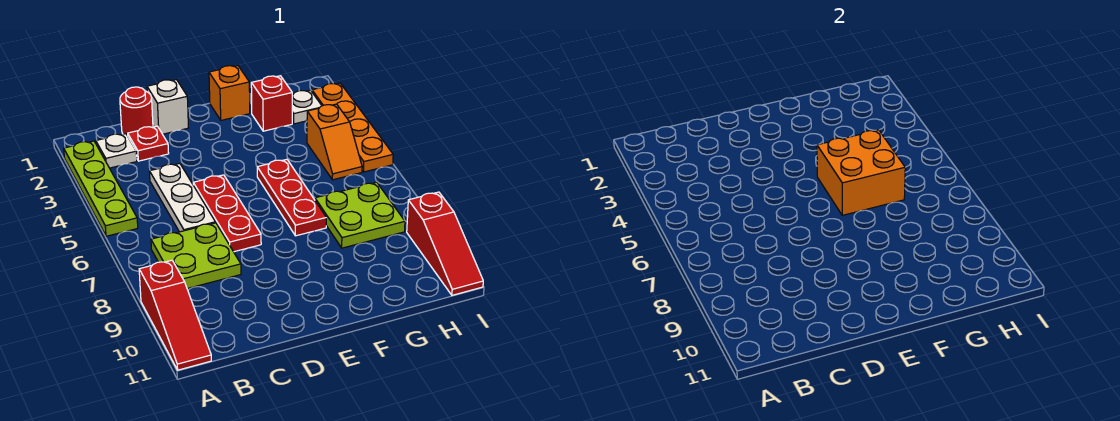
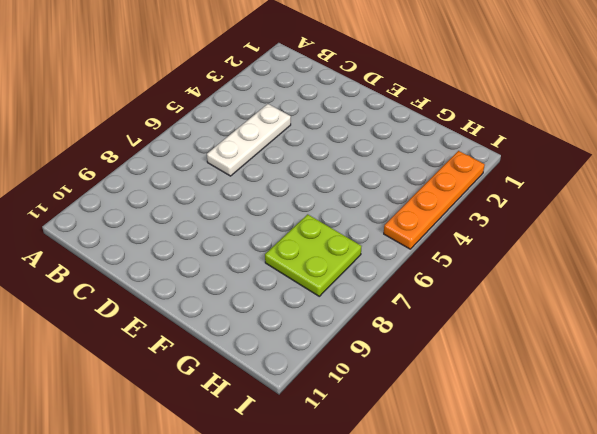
none -> lime 1x4 plate [64,141,138,236]
none -> red 1x3 slope [139,260,211,370]
none -> white 1x1 plate [96,134,137,168]

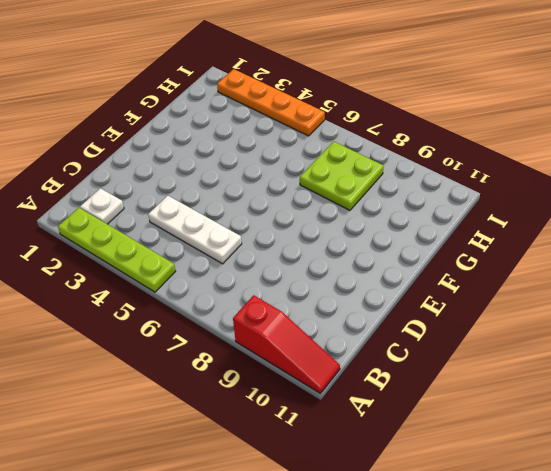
none -> lime 2x2 plate [151,223,241,289]
none -> red 1x1 round brick [120,87,153,136]
none -> red 1x1 plate [128,126,169,161]

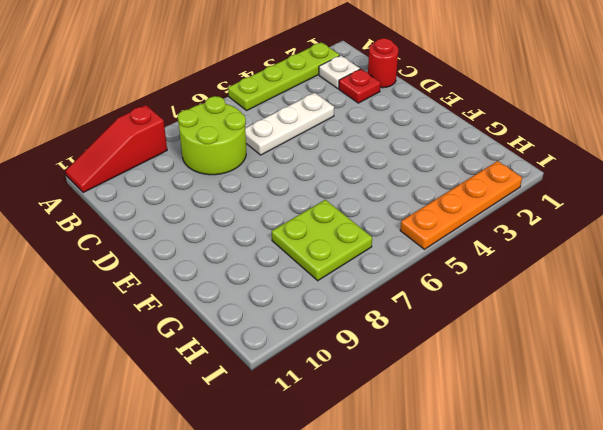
lime 2x2 round brick [178,96,246,175] -> lime 2x2 plate [151,223,241,289]
none -> white 1x1 brick [147,80,188,134]
none -> red 1x3 plate [193,175,261,252]
none -> orange 1x1 brick [209,66,250,120]

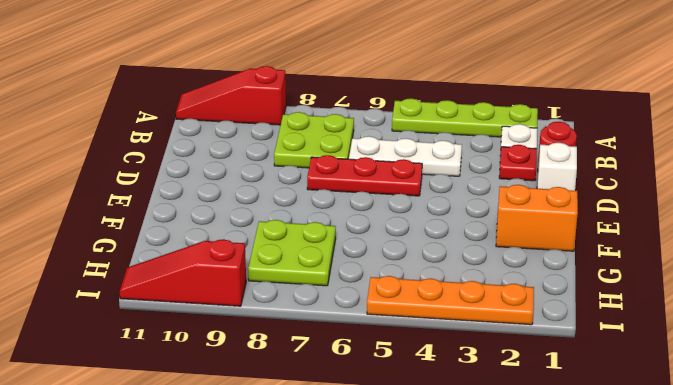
orange 1x2 brick [496,185,578,251] -> orange 1x1 brick [209,66,250,120]
none -> red 1x3 plate [257,159,326,236]
none -> red 1x1 brick [251,76,292,131]
none -> white 1x1 plate [292,90,322,124]

